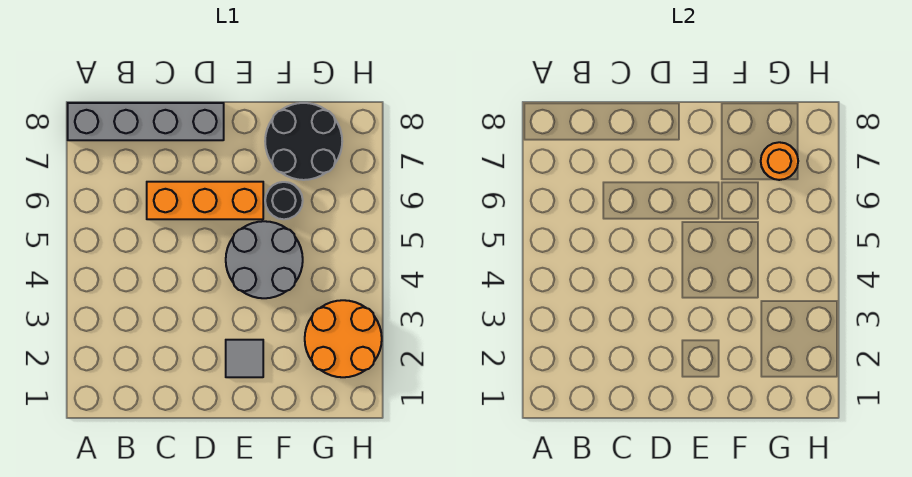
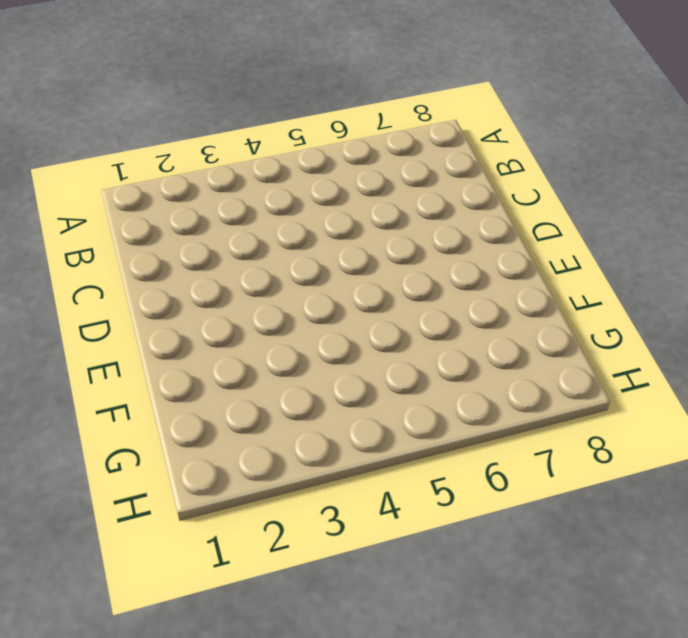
none -> grey 1x4 brick [68,103,224,140]
none -> orange 1x3 brick [147,182,263,219]

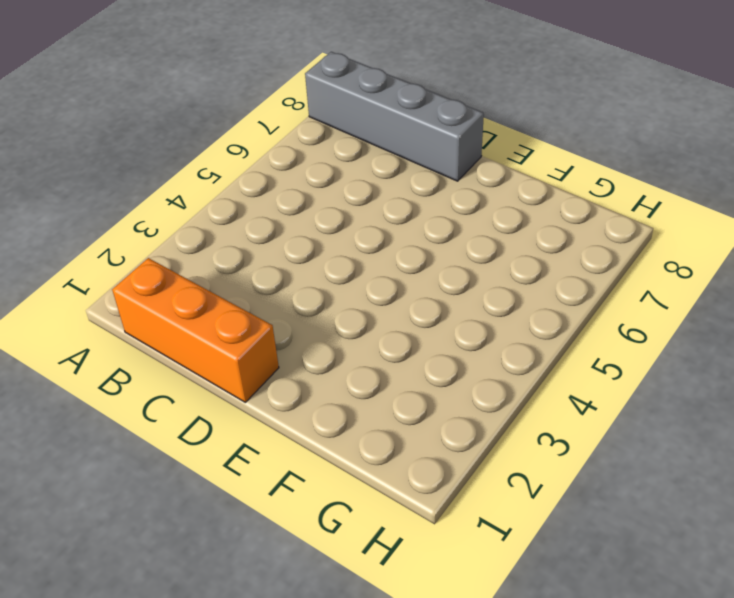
orange 1x3 brick [112,258,279,402] -> orange 1x3 brick moved to [147,182,263,219]
none -> grey 1x1 tile [226,340,263,377]
none -> grey 2x2 round brick [226,221,303,298]

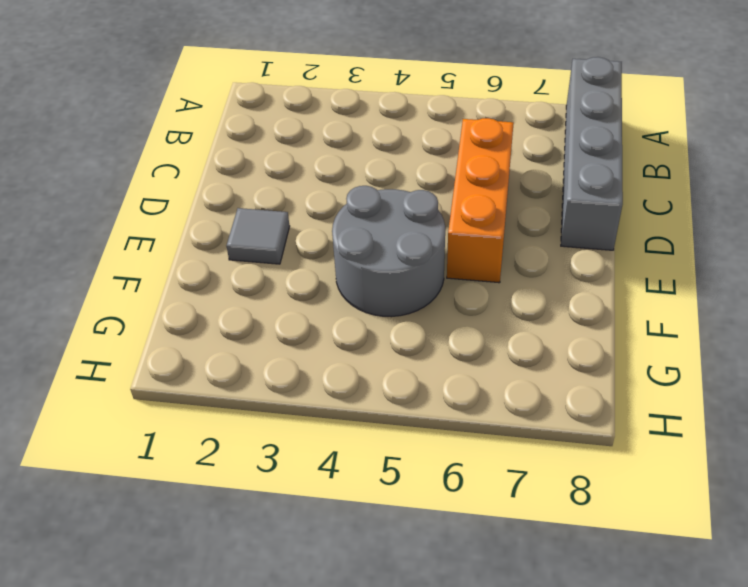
none -> black 1x1 round brick [265,182,303,219]
none -> black 2x2 round brick [265,103,342,180]

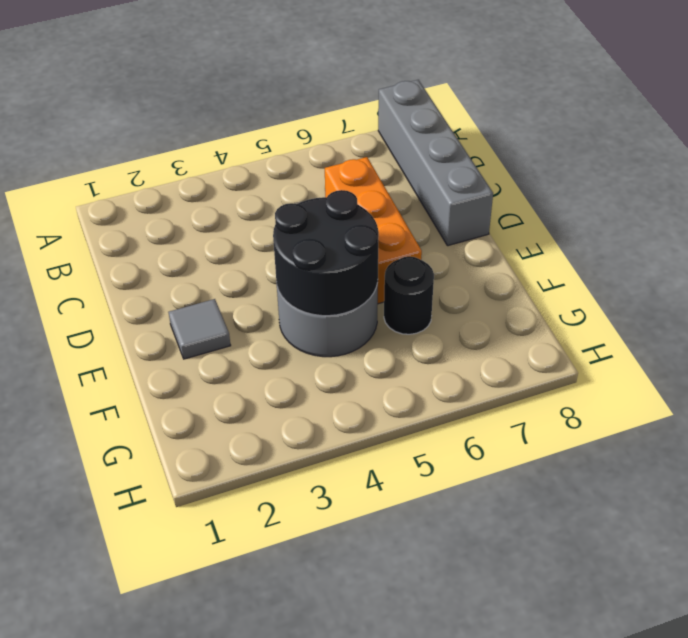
black 2x2 round brick [273,190,379,316] -> black 2x2 round brick moved to [265,103,342,180]
none -> orange 2x2 round brick [305,300,382,377]
none -> orange 1x1 round brick [761,142,798,180]

